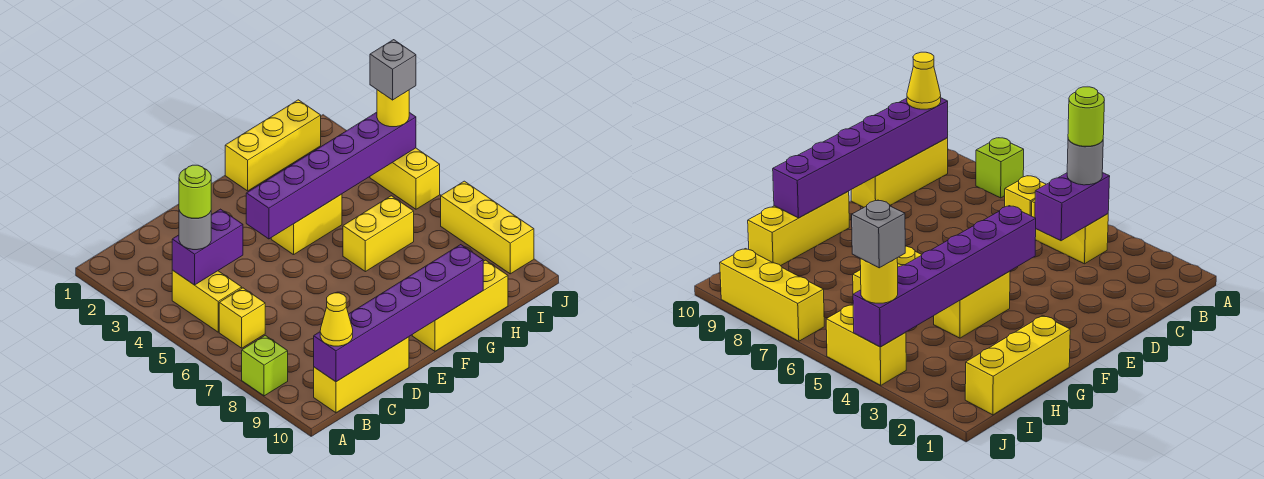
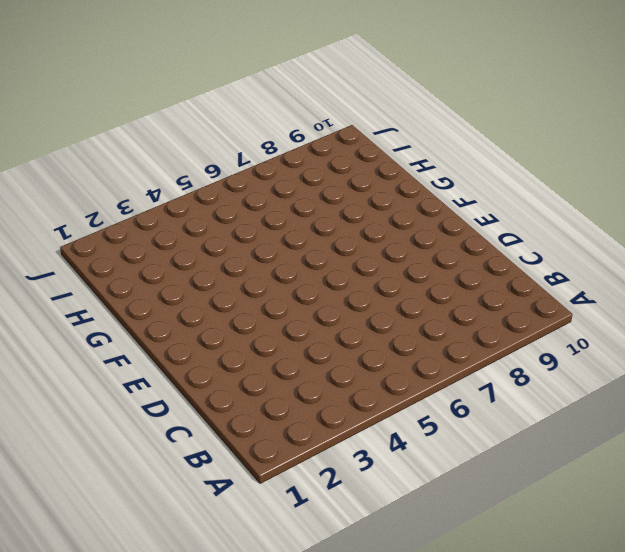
none -> lime 1x1 brick [242,335,288,396]
none -> yellow 1x2 brick [172,270,242,332]
none -> yellow 1x1 brick [219,288,265,348]

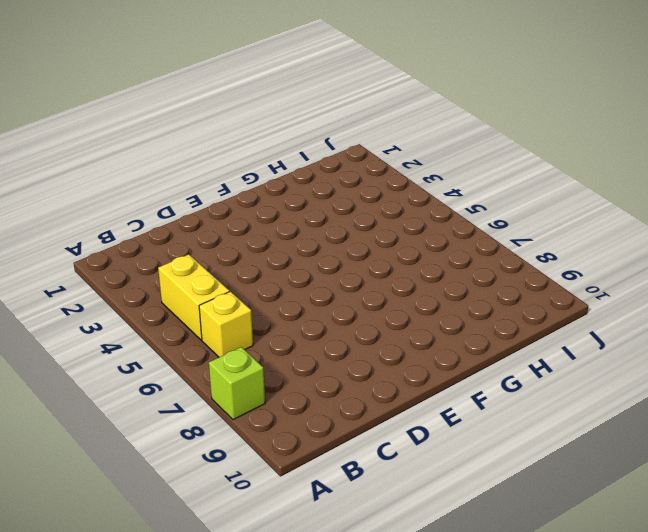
none -> yellow 1x3 brick [314,337,409,413]
none -> yellow 1x2 brick [271,194,342,255]
none -> yellow 1x3 brick [412,260,508,351]

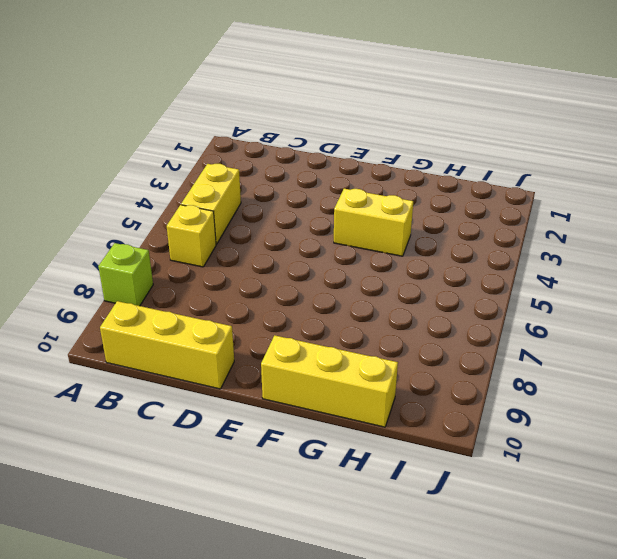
none -> yellow 1x3 brick [225,100,321,191]
none -> yellow 1x2 brick [343,196,414,272]
none -> yellow 1x2 brick [370,148,440,209]

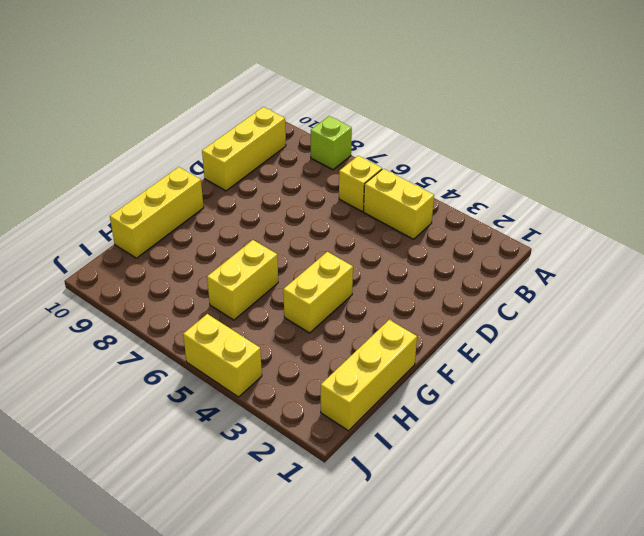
none -> yellow 1x3 brick [441,181,534,274]
none -> purple 1x2 brick [172,209,243,285]
none -> purple 1x6 brick [314,245,483,382]

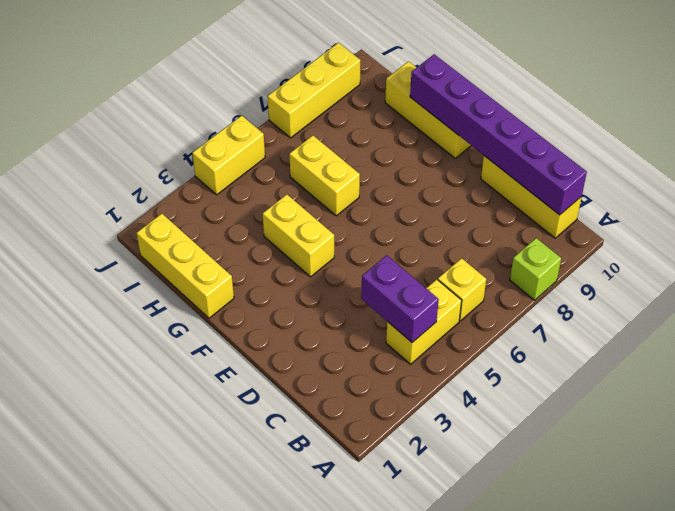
none -> purple 1x6 brick [246,112,416,239]
none -> grey 1x1 round brick [179,211,211,250]
none -> yellow 1x1 cone [320,293,353,346]

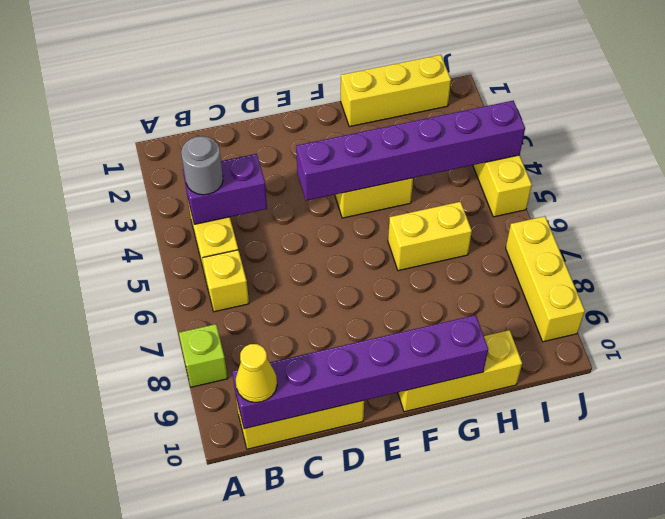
none -> yellow 1x1 round brick [377,90,409,127]
none -> lime 1x1 round brick [179,165,211,218]
none -> grey 1x1 brick [370,40,416,100]

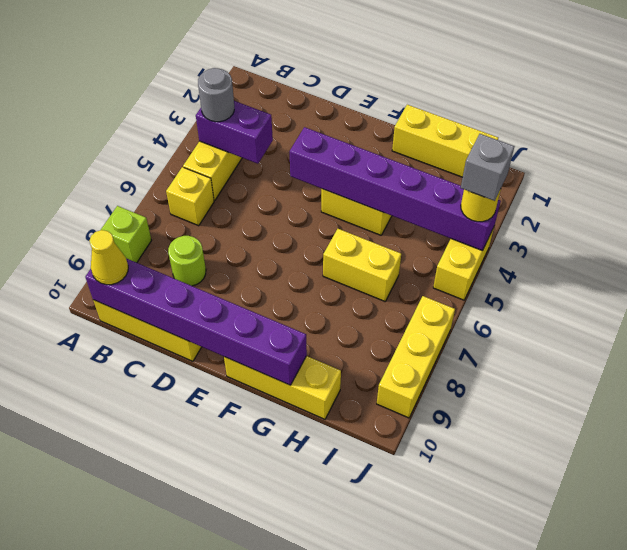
lime 1x1 round brick [168,236,206,286] -> lime 1x1 round brick moved to [179,165,211,218]

